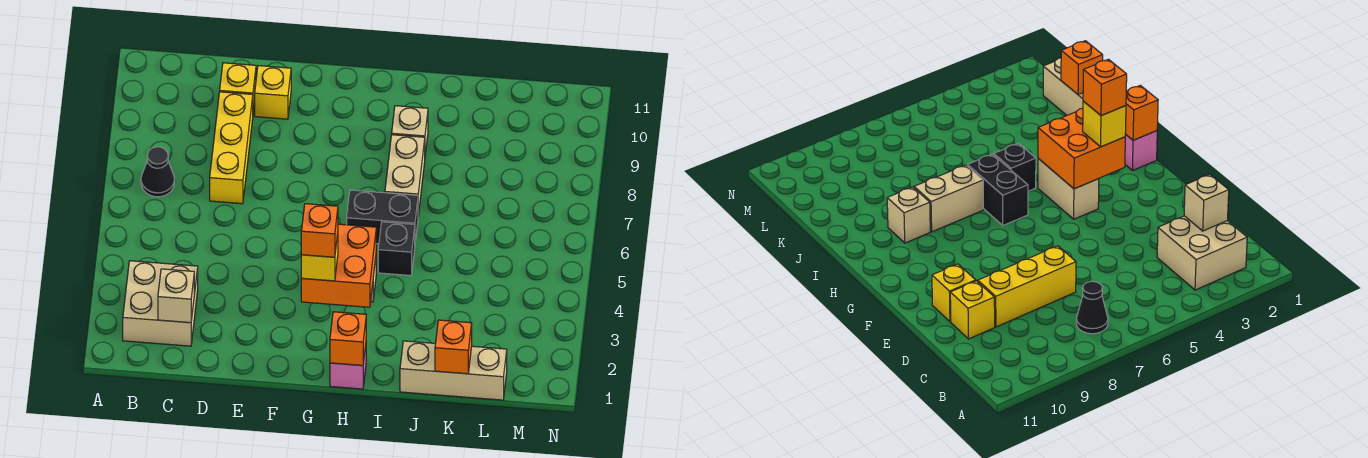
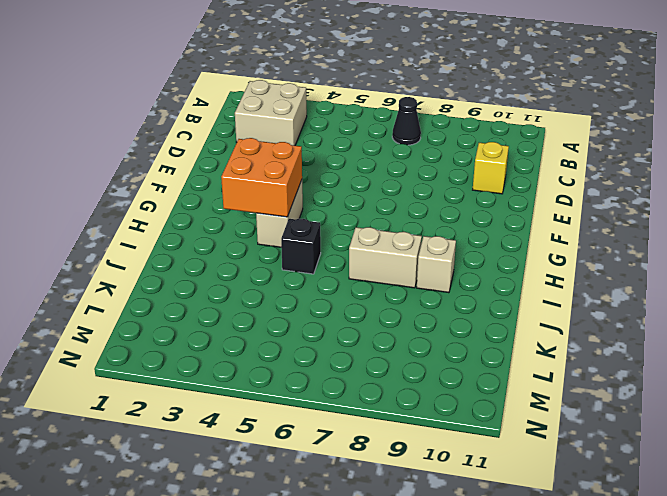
none -> yellow 1x3 brick [210,92,253,204]
none -> yellow 1x1 brick [255,66,291,119]
none -> pink 1x1 brick [330,346,366,389]

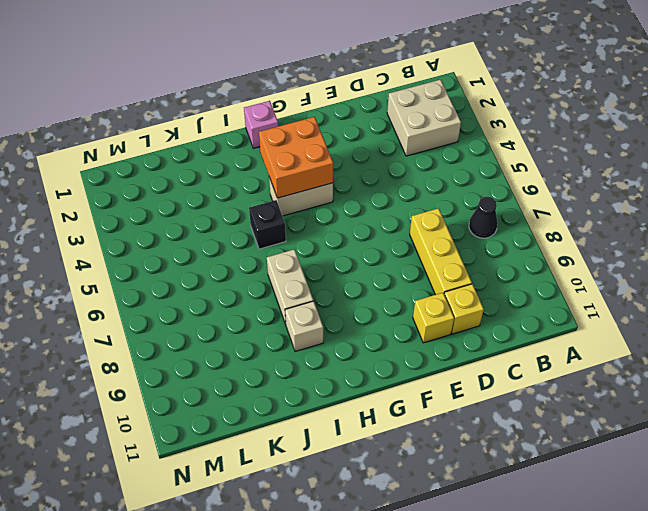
none -> black 1x2 brick [347,190,418,244]
none -> tan 1x3 brick [400,341,507,400]
none -> tan 1x1 brick [158,269,194,323]

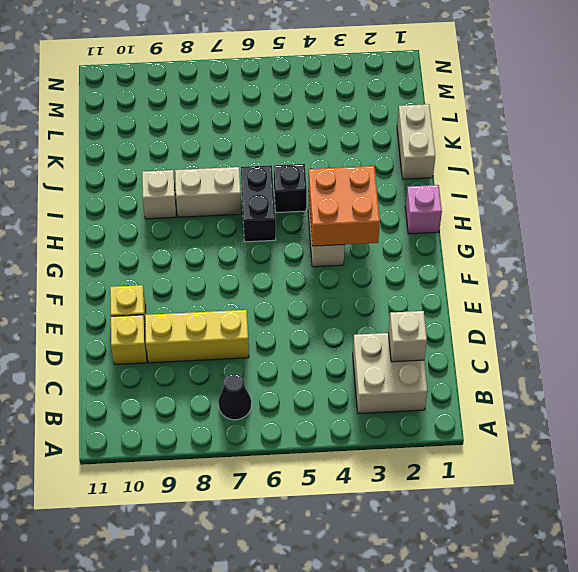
tan 1x2 brick [397,104,435,179] -> tan 1x3 brick [400,341,507,400]
none -> orange 1x1 brick [330,312,366,365]
none -> orange 1x1 brick [435,320,472,374]
none -> yellow 1x1 brick [301,234,338,281]

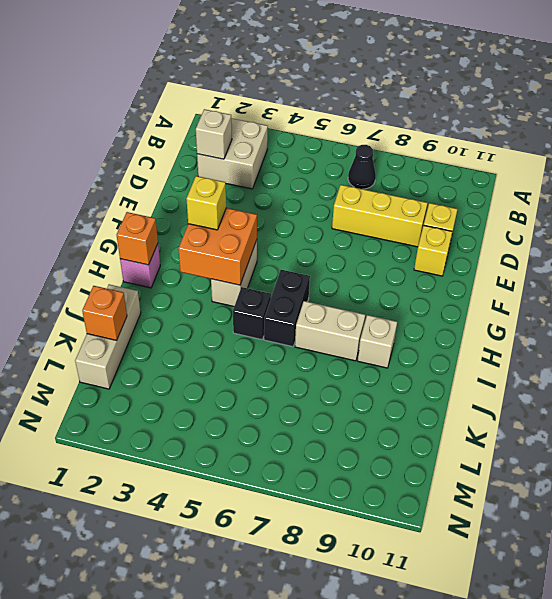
none -> orange 1x1 brick [301,204,338,257]

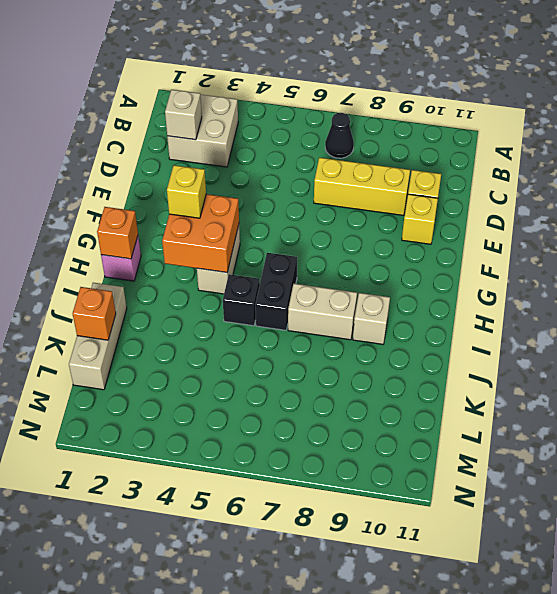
none -> orange 1x1 brick [301,204,338,257]

